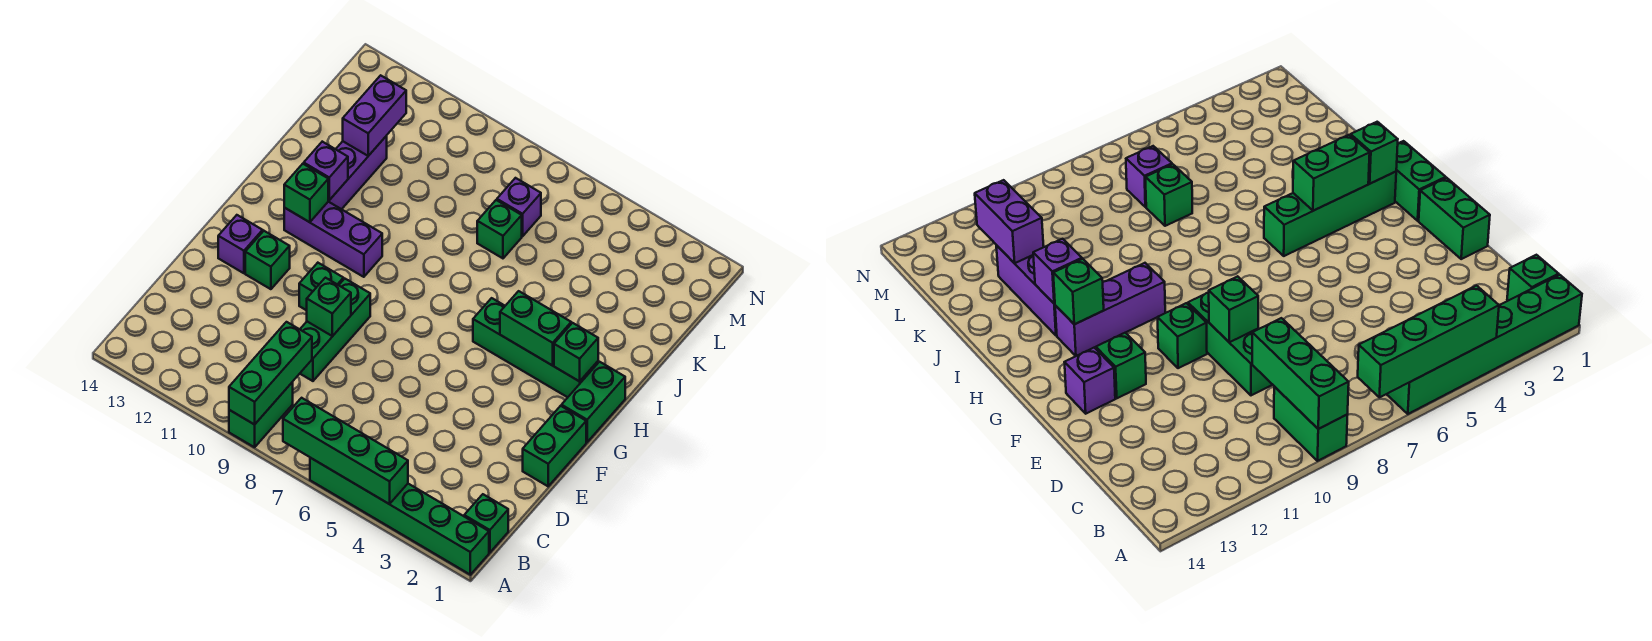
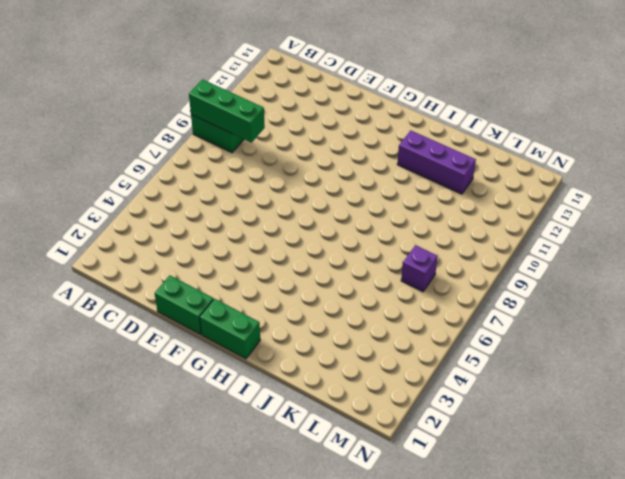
none -> green 1x6 brick [310,458,489,575]
none -> green 1x1 brick [464,494,508,553]
none -> green 1x3 brick [300,279,370,381]

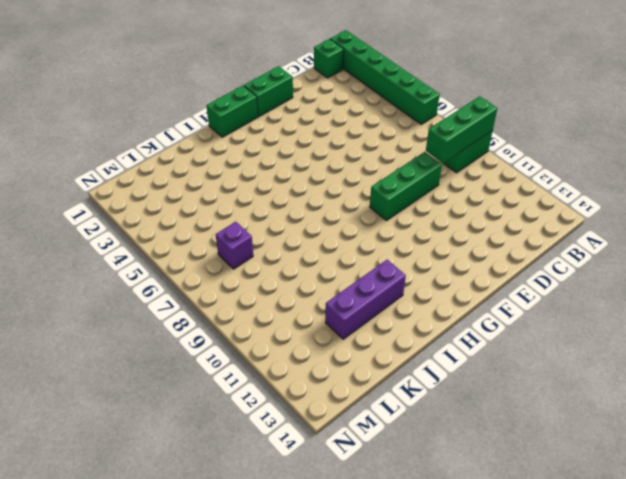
none -> green 1x1 brick [299,263,343,310]
none -> green 1x1 brick [245,231,290,289]
none -> purple 1x1 brick [218,215,263,273]

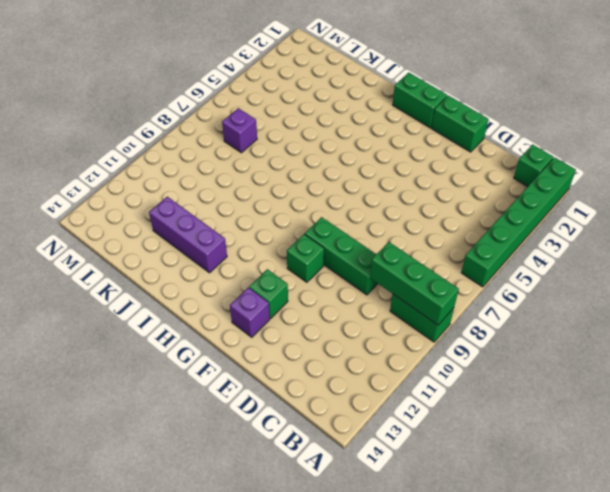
none -> green 1x4 brick [473,298,598,397]
none -> purple 1x3 brick [284,202,382,277]
none -> green 1x1 brick [477,200,522,258]

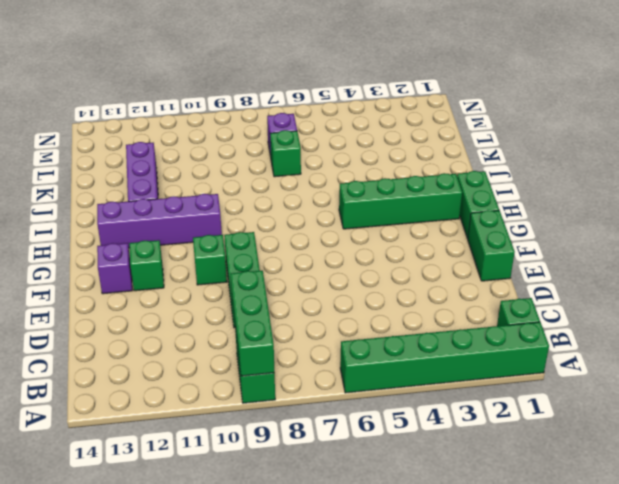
purple 1x4 brick [97,194,222,248] -> purple 1x3 brick [284,202,382,277]
none -> green 1x4 brick [283,398,408,504]
none -> green 1x1 brick [307,278,351,336]
none -> green 1x1 brick [554,323,598,381]

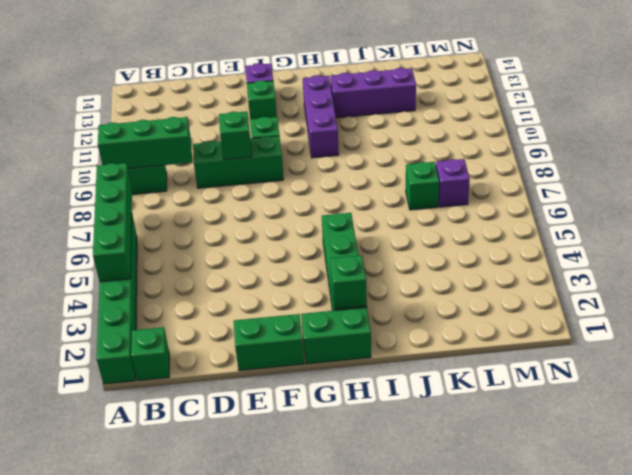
none -> green 1x2 brick [500,291,571,366]
none -> green 1x1 brick [284,164,328,222]
none -> purple 1x1 brick [304,142,348,200]

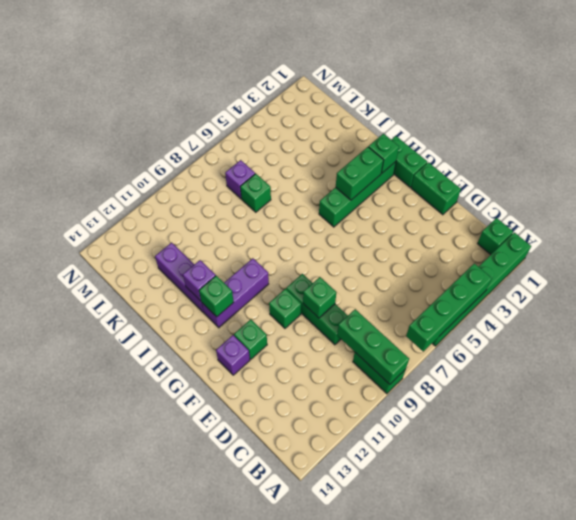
none -> purple 1x2 brick [343,75,406,156]

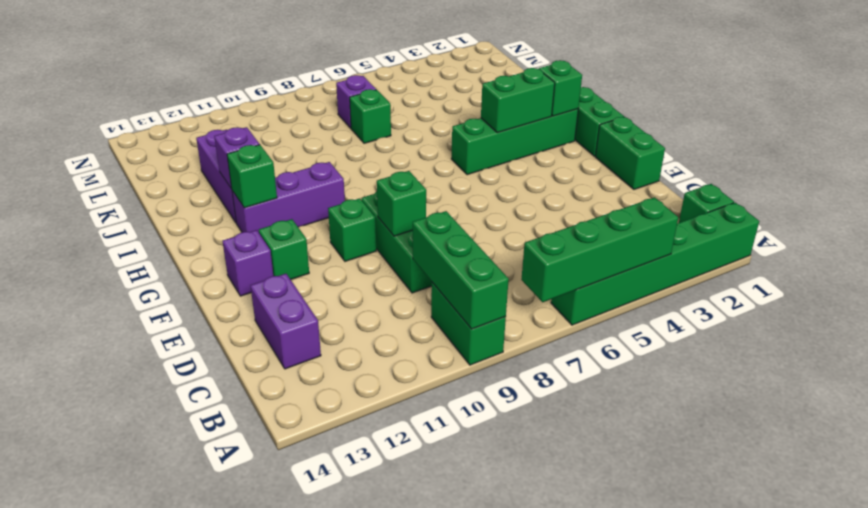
purple 1x2 brick [250,274,321,369] -> purple 1x2 brick moved to [343,75,406,156]

